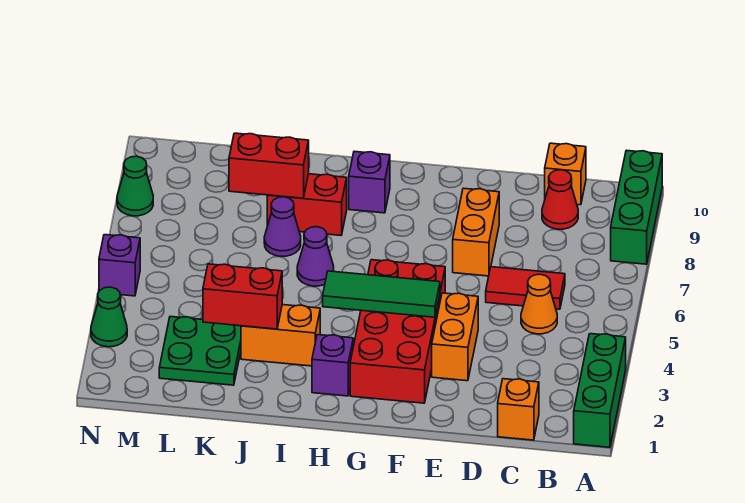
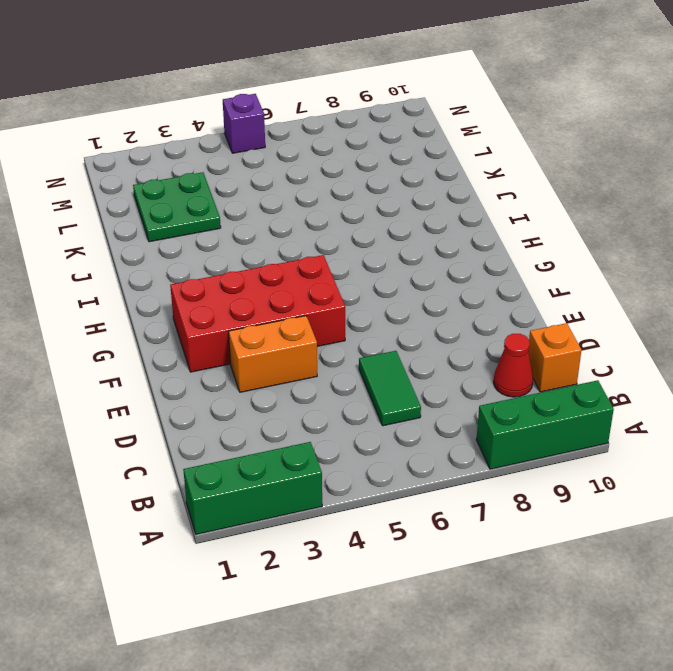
green 1x2 tile [359,351,421,426] -> red 1x2 tile [486,267,565,309]
none -> orange 1x1 brick [498,379,539,440]
none -> orange 1x1 cone [521,274,557,334]
none -> orange 1x2 brick [453,188,499,276]

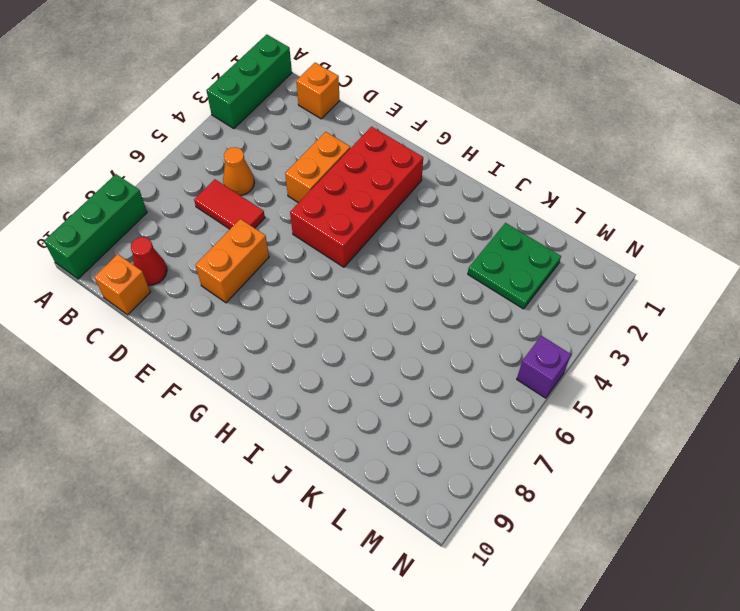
none -> purple 1x1 brick [312,335,353,396]
none -> purple 1x1 brick [349,151,390,213]
none -> orange 1x2 brick [241,305,320,366]

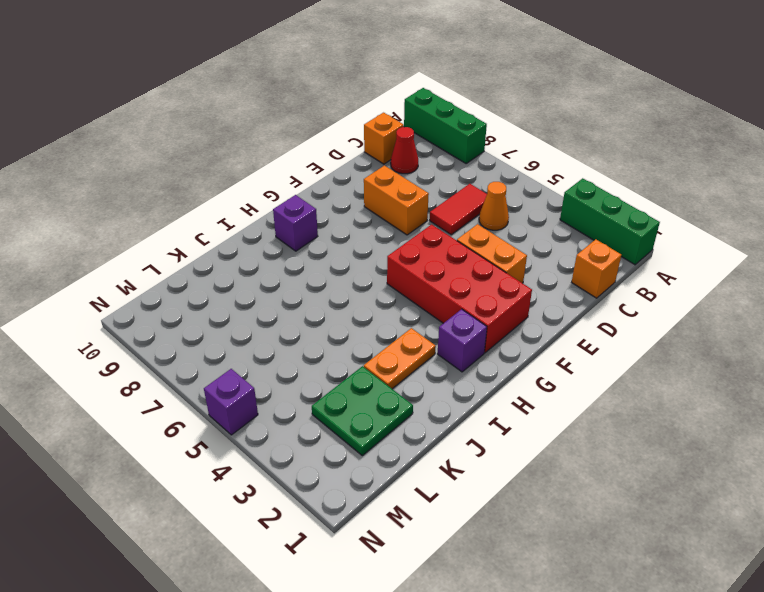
orange 1x2 plate [364,328,436,389] -> orange 1x2 brick [241,305,320,366]
none -> purple 1x1 cone [297,227,334,286]
none -> red 1x2 brick [267,174,347,235]
none -> purple 1x1 cone [264,197,301,256]

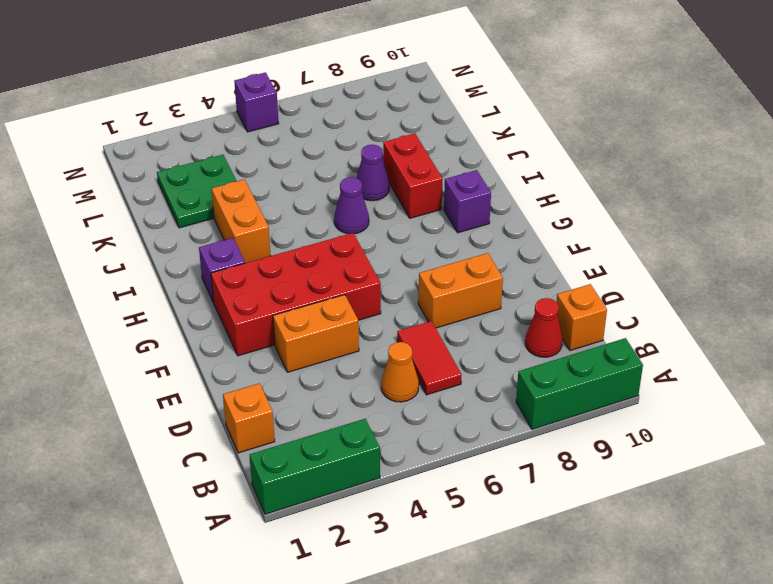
none -> green 1x1 cone [91,287,127,347]
none -> green 1x1 cone [117,156,153,216]
none -> green 1x3 tile [323,271,440,317]

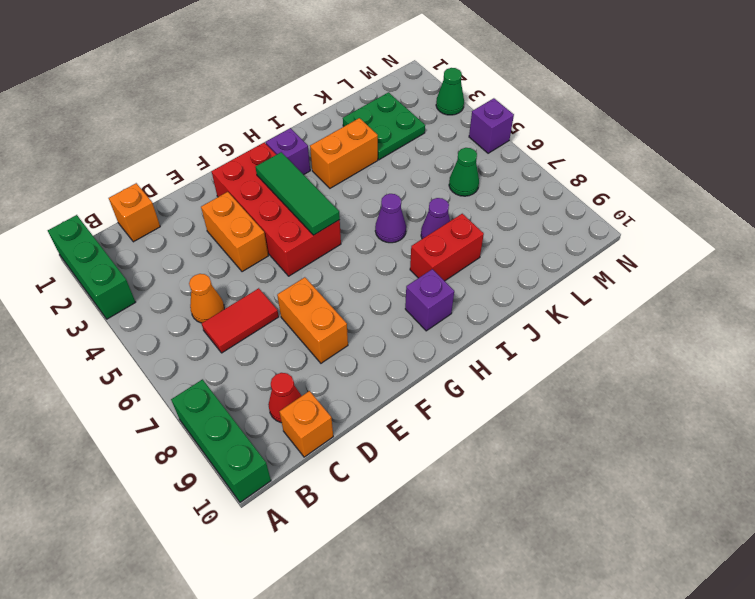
green 1x3 tile [255,152,340,235] -> green 1x3 tile turned to [323,271,440,317]
green 1x1 cone [449,148,479,196] -> green 1x1 cone moved to [117,156,153,216]
none -> red 1x2 brick [203,264,282,329]
none -> red 1x2 brick [229,133,309,198]

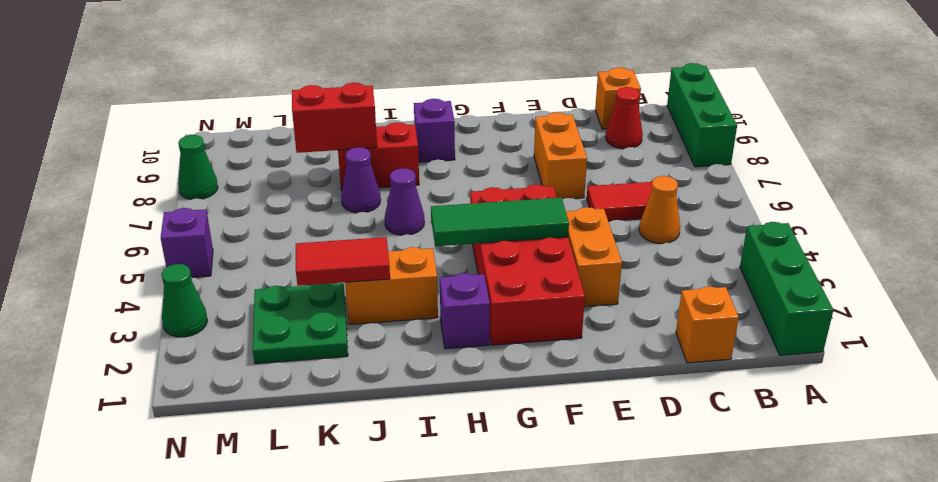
red 1x2 tile [296,237,390,286] -> red 1x2 brick [203,264,282,329]

